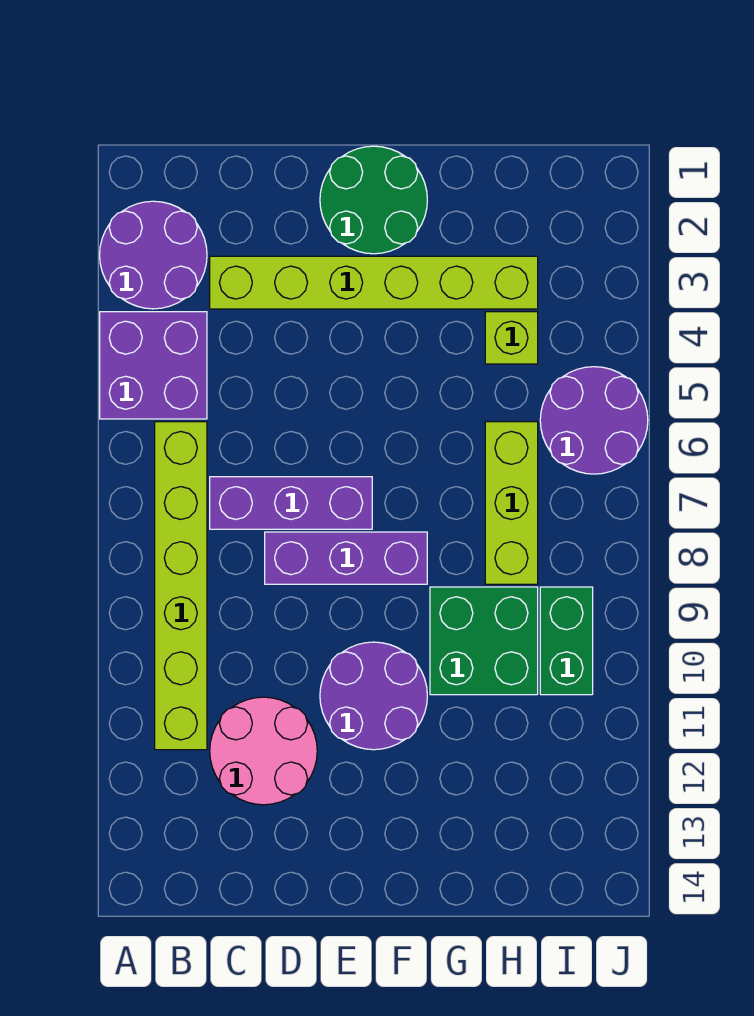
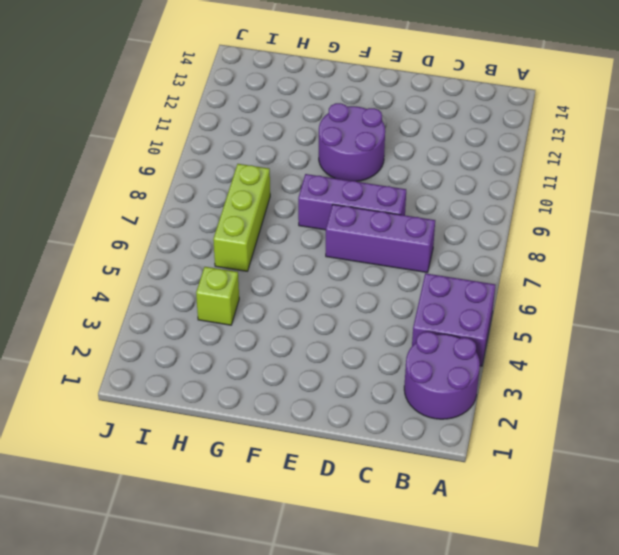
none -> lime 1x6 brick [155,422,207,750]
none -> lime 1x6 brick [210,256,538,309]
none -> pink 2x2 round brick [210,697,317,805]

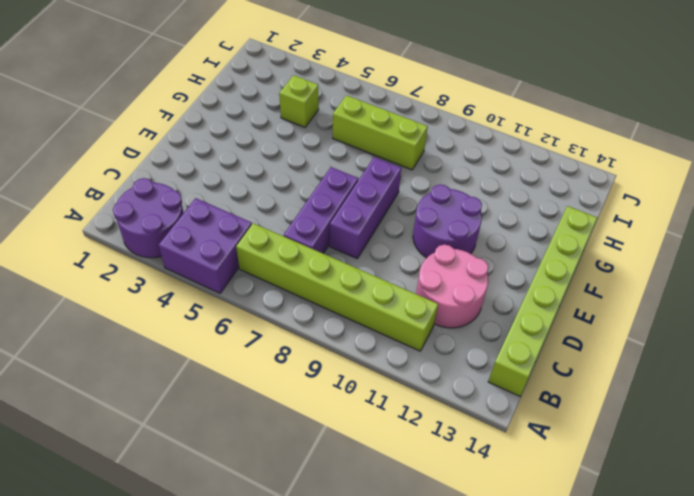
lime 1x6 brick [488,206,597,396] -> lime 1x6 brick moved to [210,256,538,309]
none -> green 2x2 round brick [320,146,427,254]
none -> green 2x2 brick [430,587,538,695]
none -> purple 2x2 round brick [540,367,648,474]

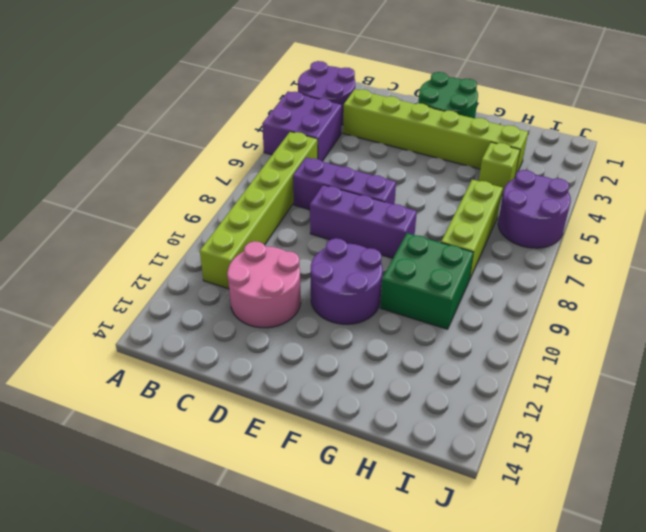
none -> green 1x2 brick [540,587,593,695]

